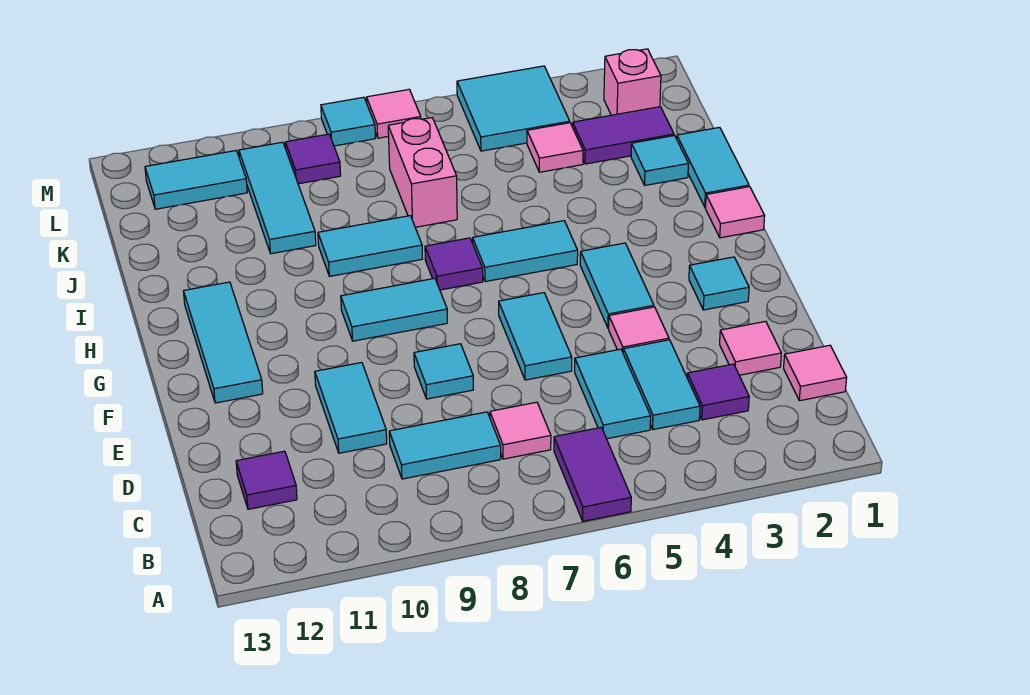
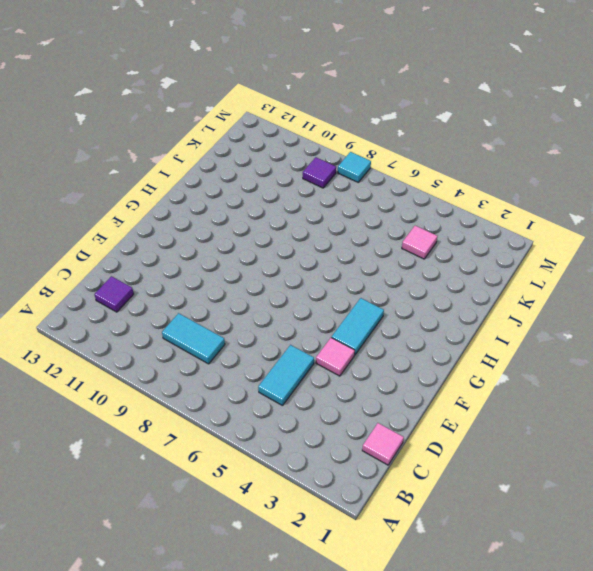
none -> purple 1x2 tile [554,427,631,521]
none -> purple 1x1 tile [687,364,749,420]
none -> cyan 1x2 tile [623,340,700,430]
none -> pink 1x1 tile [490,402,551,459]

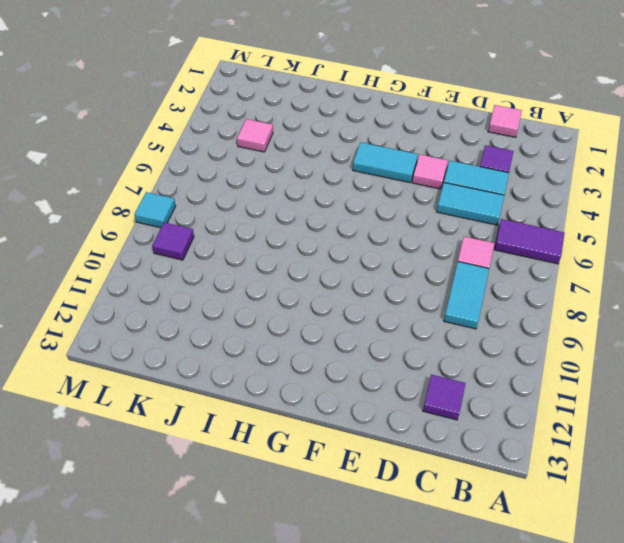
none -> pink 1x1 tile [720,321,781,375]
none -> cyan 1x2 tile [315,363,387,453]
none -> cyan 1x2 tile [499,293,572,380]
none -> cyan 1x1 tile [414,344,473,399]

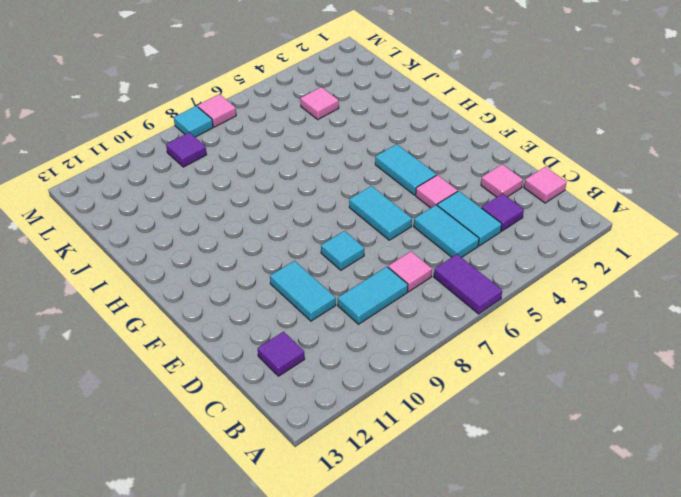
none -> cyan 1x1 tile [689,257,749,310]
none -> cyan 1x3 tile [184,282,263,403]
none -> cyan 1x2 tile [341,278,447,341]
none -> pink 1x1 tile [705,187,765,238]

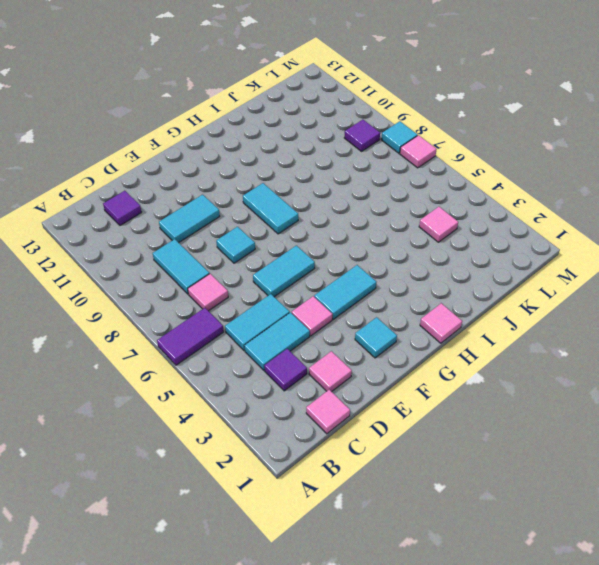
none -> cyan 1x3 tile [184,282,263,403]
none -> cyan 1x2 tile [473,221,578,282]
none -> purple 1x1 tile [425,238,483,290]
none -> cyan 1x2 tile [677,127,749,207]

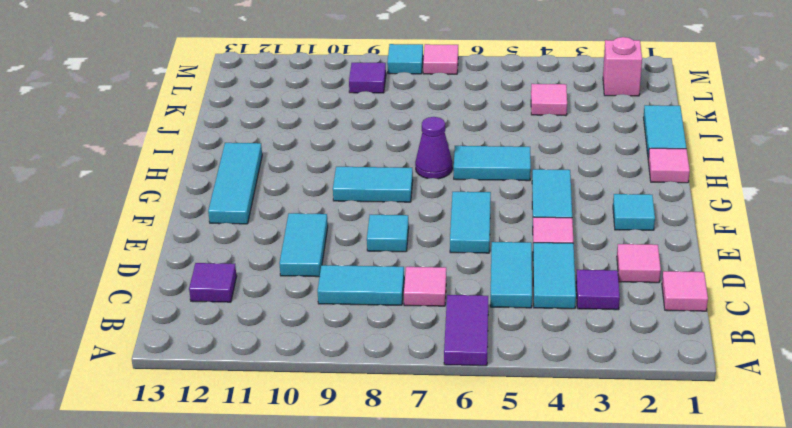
purple 1x1 cone [415,117,452,179] -> purple 1x1 tile [425,238,483,290]
none -> cyan 1x2 tile [318,216,422,276]
none -> cyan 1x1 tile [631,136,688,185]
none -> pink 1x2 brick [388,118,457,227]
none -> cyan 1x3 tile [239,142,316,254]

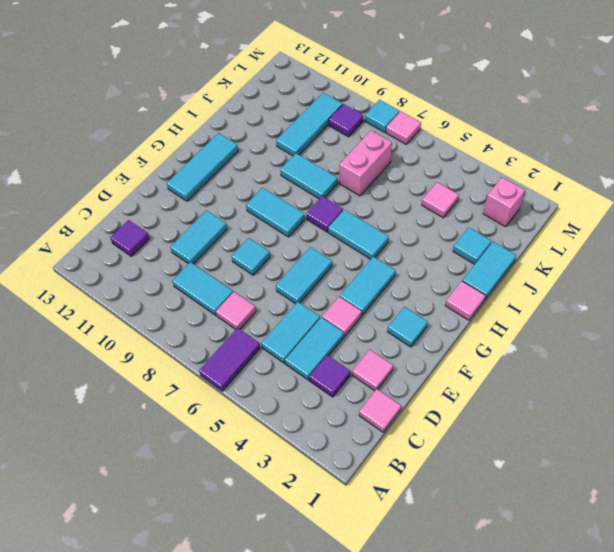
none -> purple 1x2 tile [572,107,674,164]
none -> cyan 2x2 tile [457,66,570,151]
none -> cyan 1x2 tile [145,151,247,209]

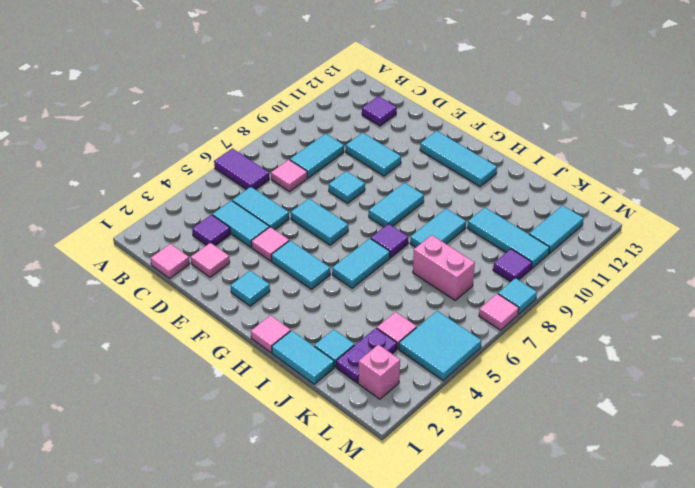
purple 1x2 plate [336,328,397,383] -> purple 1x2 tile [572,107,674,164]

